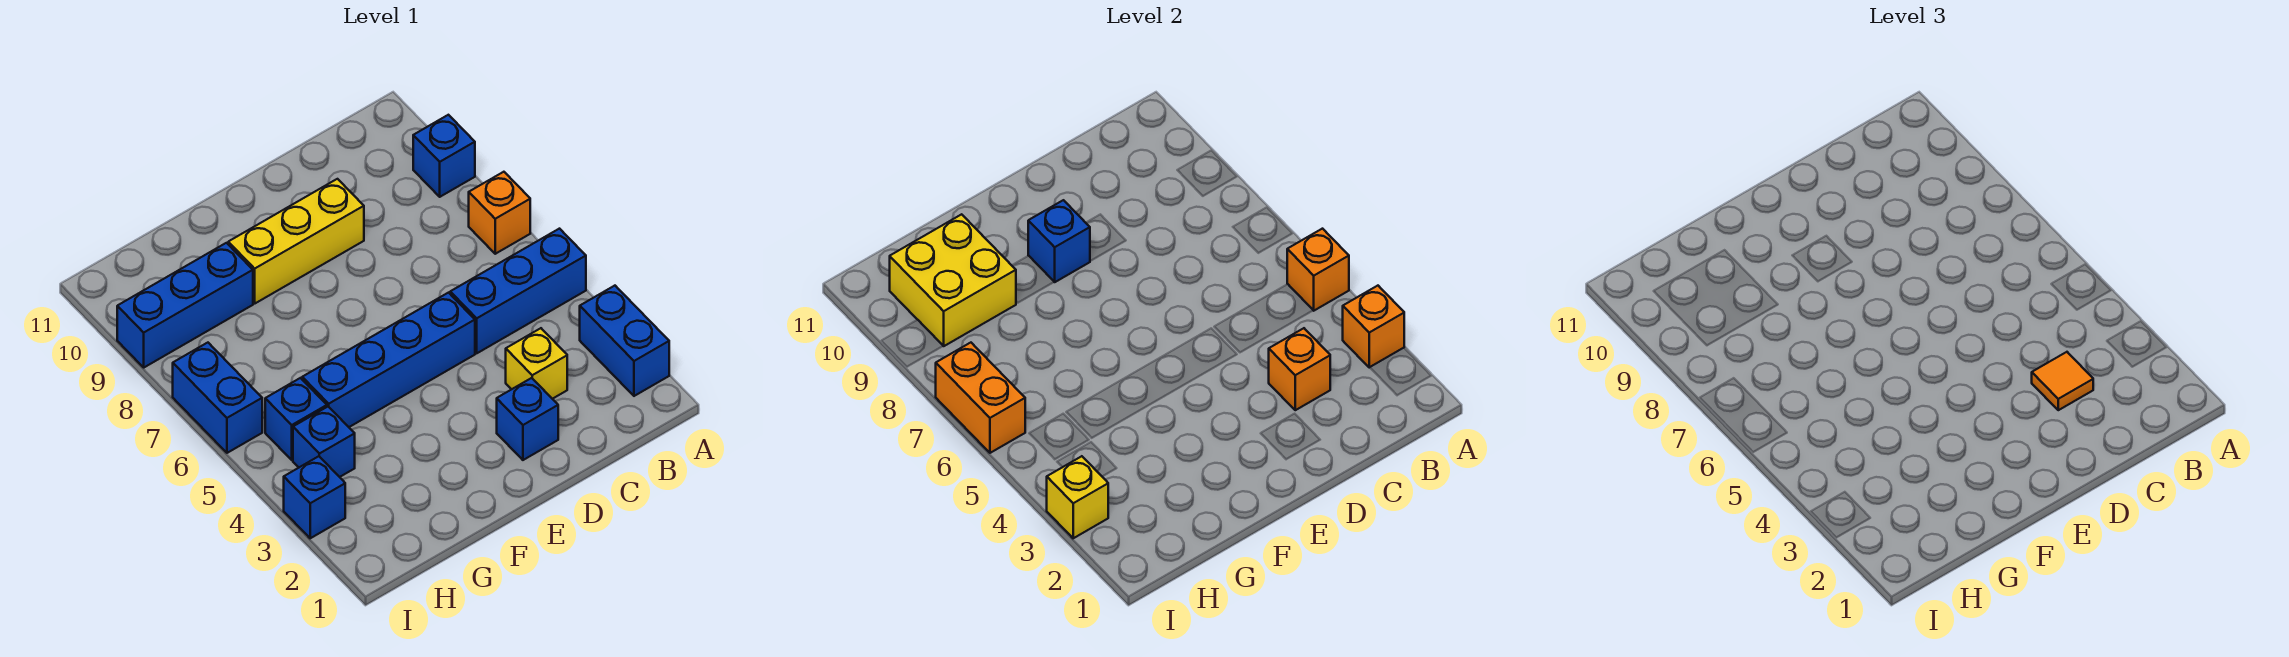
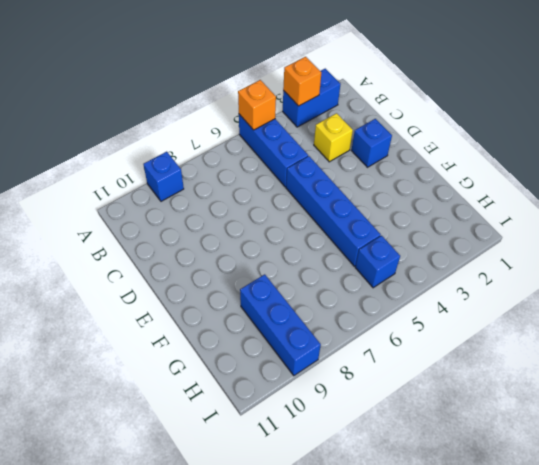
none -> orange 1x1 brick [469,172,530,254]
none -> yellow 1x3 brick [228,179,364,303]
none -> blue 1x1 brick [293,407,355,477]

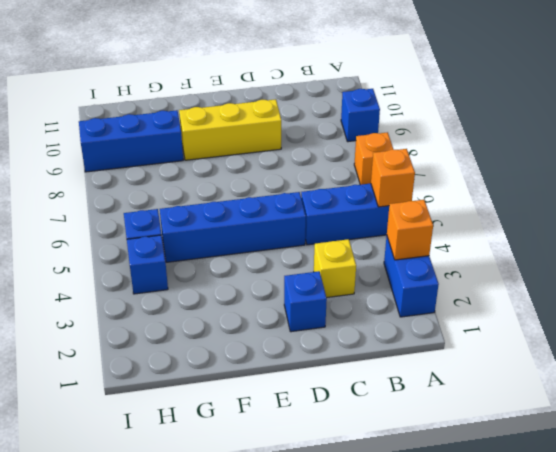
none -> blue 1x1 brick [284,456,345,538]
none -> blue 1x2 brick [173,343,262,453]
none -> orange 1x1 brick [1269,328,1330,410]

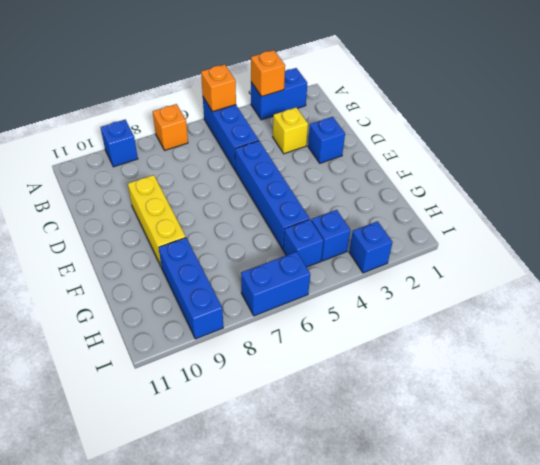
none -> orange 1x1 brick [1269,328,1330,410]
none -> blue 1x1 brick [1028,200,1090,282]
none -> yellow 2x2 brick [890,214,1016,346]

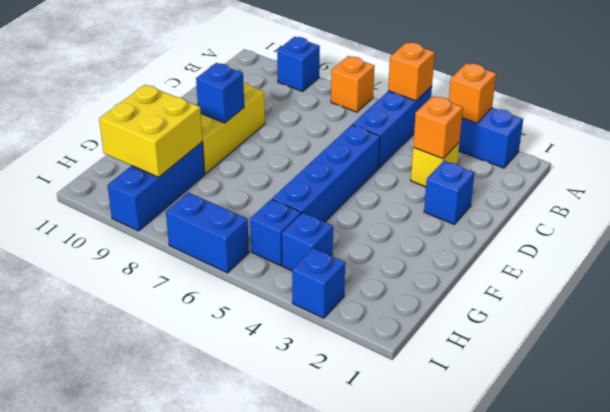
none -> yellow 1x1 brick [1047,456,1108,538]
none -> orange 1x2 brick [936,343,1025,453]
none -> orange 1x1 tile [2032,352,2093,410]

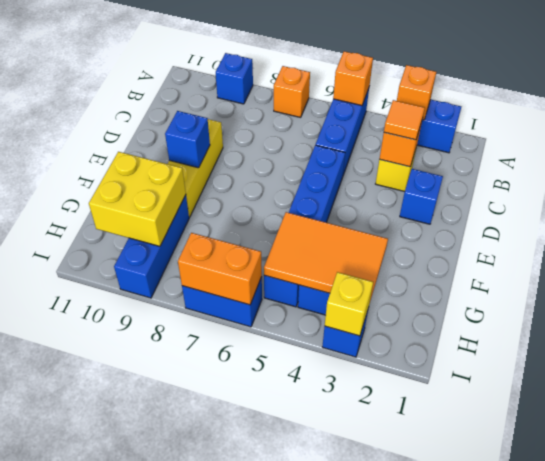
orange 2x3 tile [264,212,388,304] -> none

